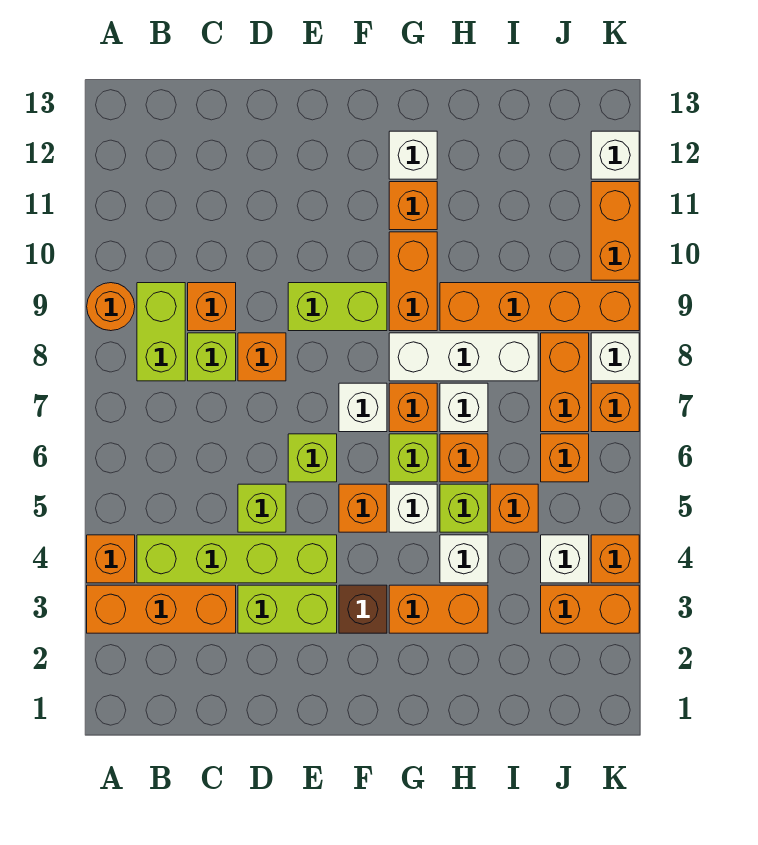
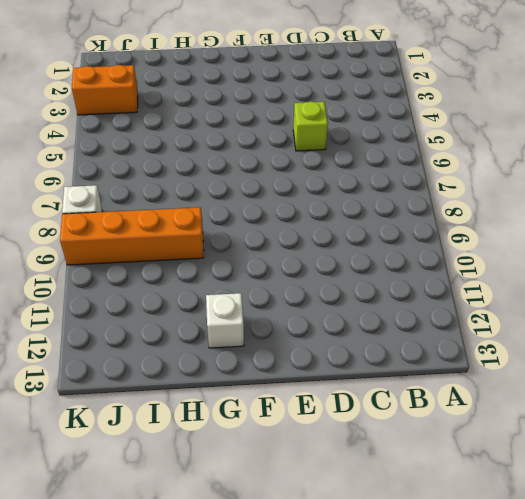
none -> orange 1x3 brick [87,585,236,633]
none -> orange 1x1 brick [87,535,135,583]
none -> orange 1x1 round brick [87,283,135,331]
none -> lime 1x4 brick [137,535,337,583]

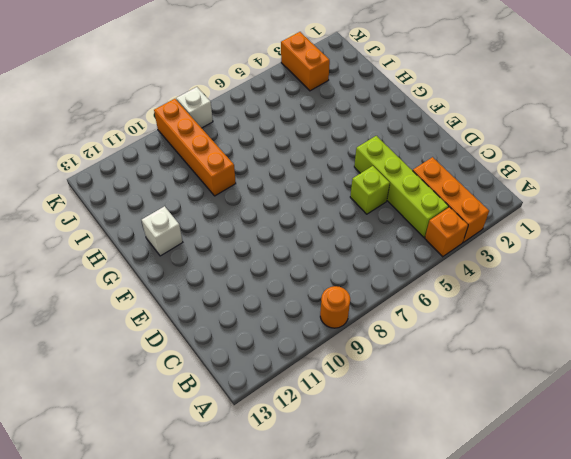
none -> lime 1x2 brick [137,283,185,381]
none -> lime 1x1 brick [188,333,236,381]
none -> orange 1x1 brick [188,283,236,331]
none -> lime 1x2 brick [238,585,337,633]

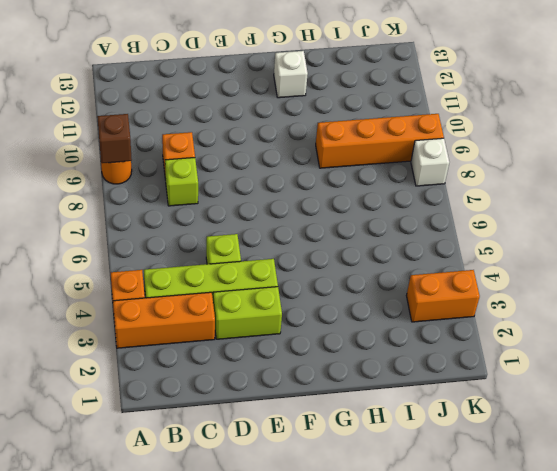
brown 1x1 brick [97,114,132,163] -> brown 1x1 brick moved to [339,585,387,633]
none -> lime 1x2 brick [137,283,185,381]
none -> orange 1x1 brick [238,333,286,381]
none -> lime 1x1 brick [288,434,337,482]
none -> lime 1x2 brick [288,283,387,331]

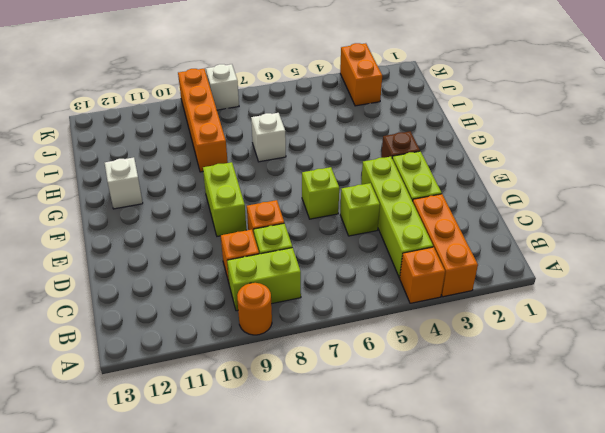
none -> orange 1x1 brick [339,484,387,532]
none -> white 1x1 brick [339,383,387,432]
none -> orange 1x2 brick [389,585,488,633]
none -> white 1x1 brick [389,484,437,532]

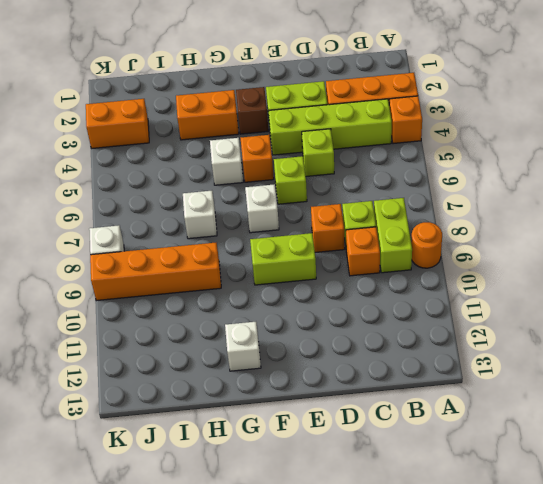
none -> lime 1x1 brick [389,434,437,482]
none -> orange 1x1 brick [389,383,437,432]
none -> white 1x3 brick [389,333,538,381]
none -> orange 1x2 brick [389,232,437,331]

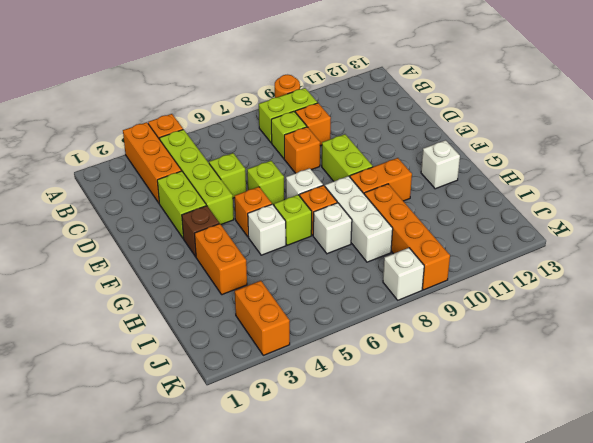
none -> orange 1x1 brick [389,182,437,230]
none -> white 1x1 brick [440,535,488,583]
none -> lime 1x1 brick [440,484,488,532]
none -> orange 1x1 brick [440,434,488,482]

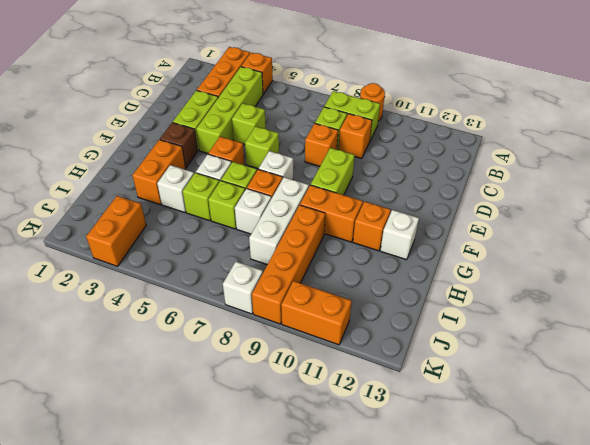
lime 1x1 brick [208,181,245,229] -> orange 1x1 brick [440,434,488,482]
none -> orange 1x1 brick [490,484,538,532]
none -> white 1x1 brick [541,535,589,583]
none -> orange 1x1 brick [541,434,589,482]
none -> orange 1x2 brick [541,333,589,432]

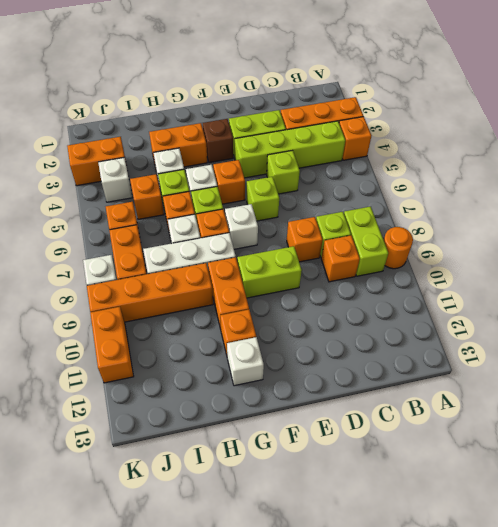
none -> orange 1x1 brick [591,535,639,583]
none -> orange 1x1 brick [591,383,639,432]
none -> white 1x1 brick [591,131,639,179]

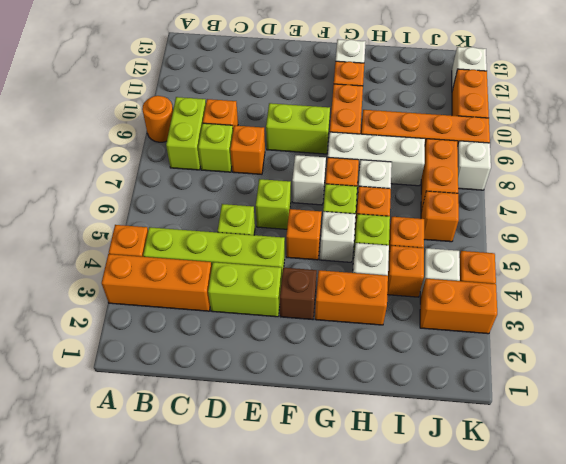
orange 1x1 brick [387,246,424,297] -> orange 1x1 brick moved to [591,383,639,432]

